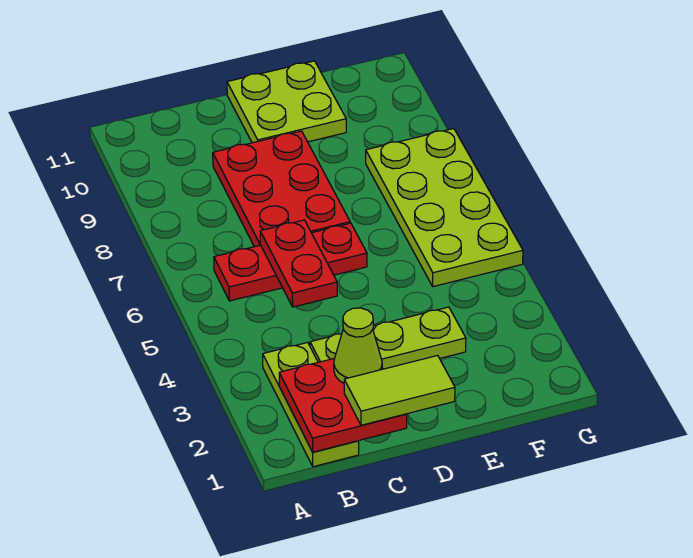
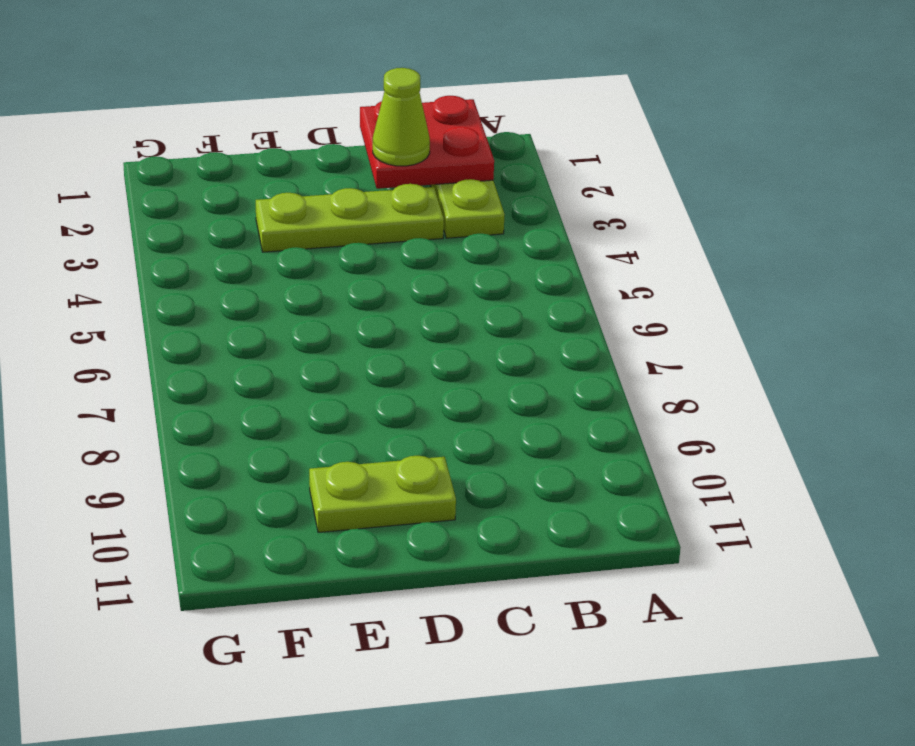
lime 1x2 plate [309,456,456,533] -> lime 2x2 plate [227,61,346,143]
none -> red 1x3 plate [214,223,367,301]
none -> red 2x3 plate [213,131,350,247]

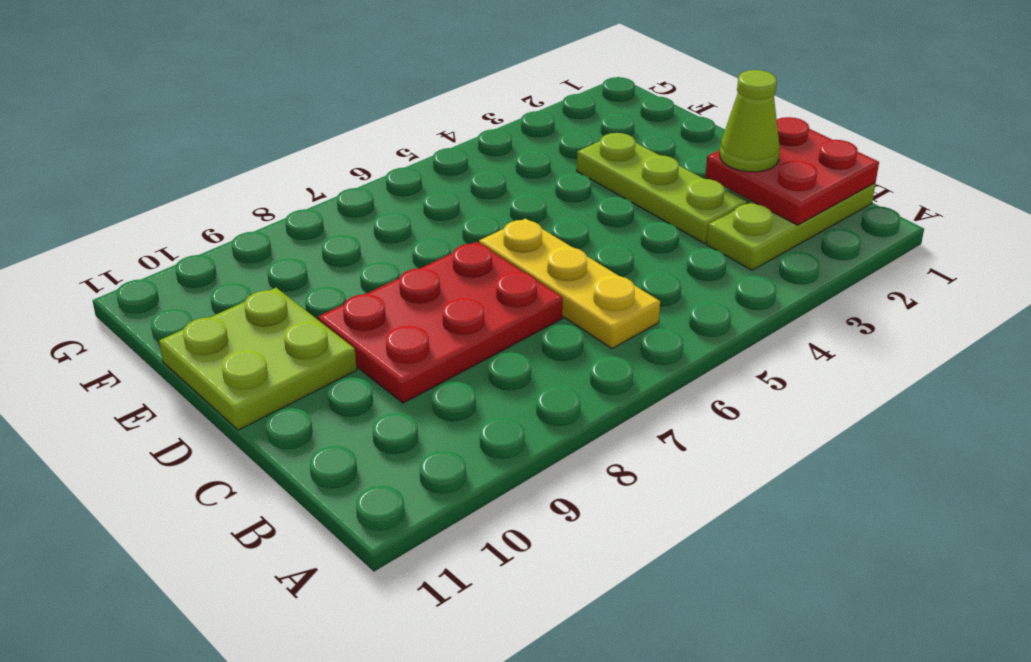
yellow 1x3 plate [479,219,660,349] -> red 1x3 plate [214,223,367,301]
none -> lime 2x4 plate [366,129,523,287]
none -> red 1x2 plate [260,220,337,307]

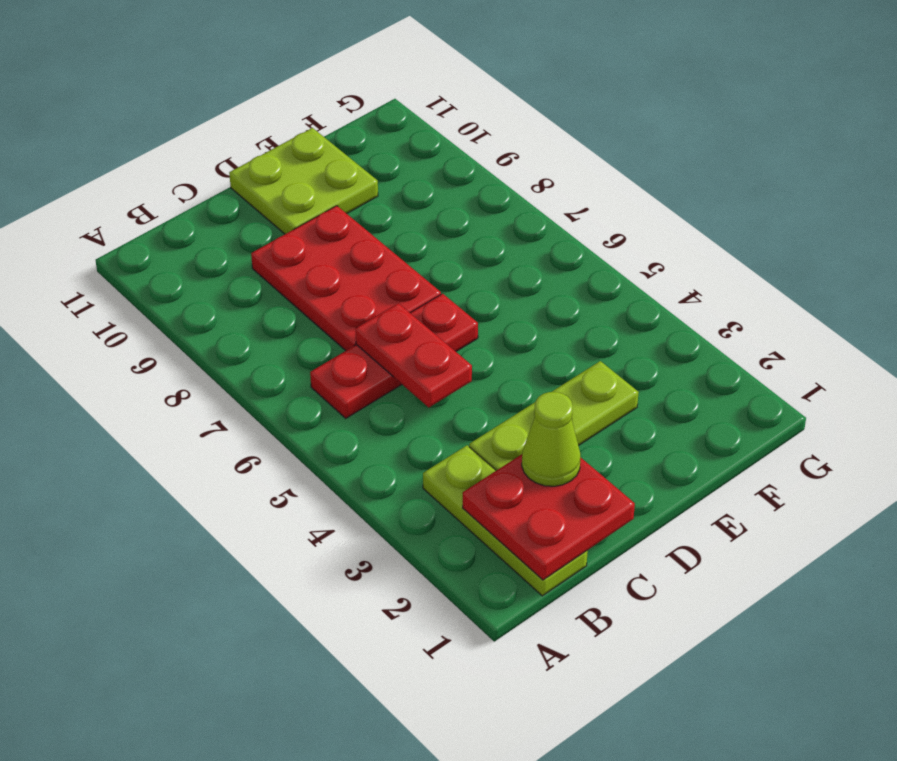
none -> lime 2x4 plate [366,129,523,287]
none -> lime 1x2 tile [344,355,455,425]

